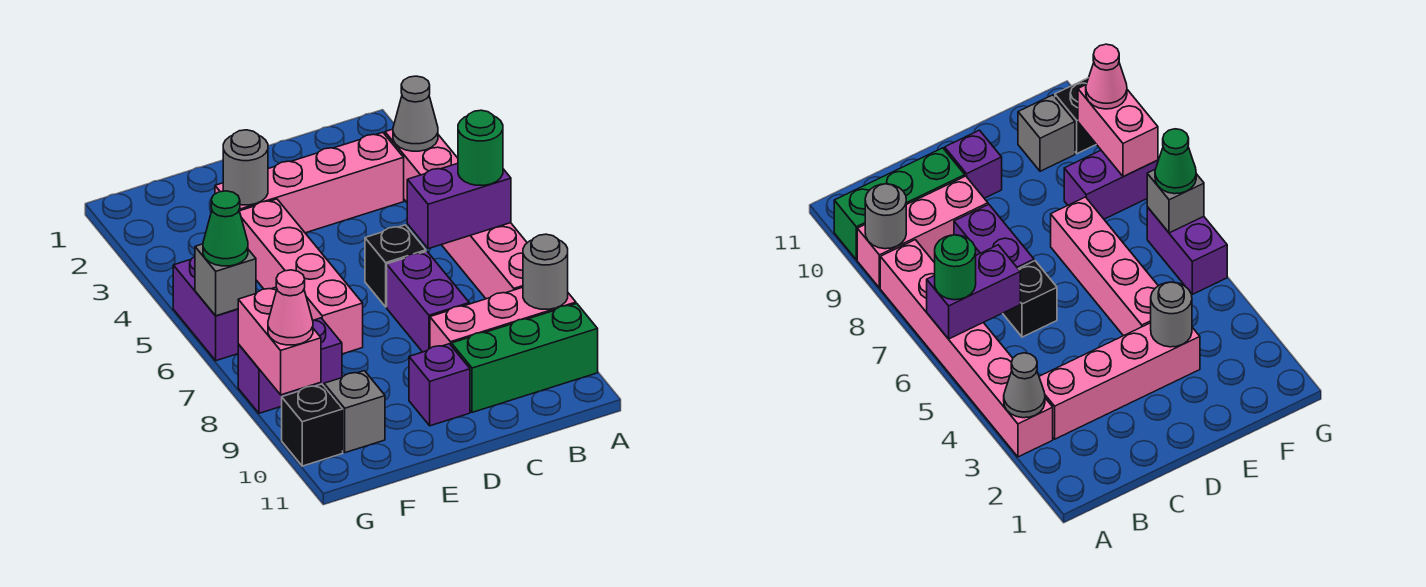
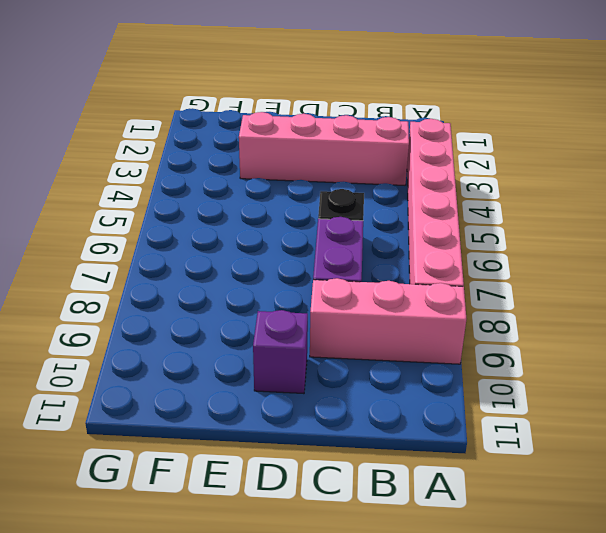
none -> green 1x3 brick [452,304,598,412]
none -> pink 1x4 brick [240,199,363,354]
none -> purple 1x2 brick [238,318,342,413]

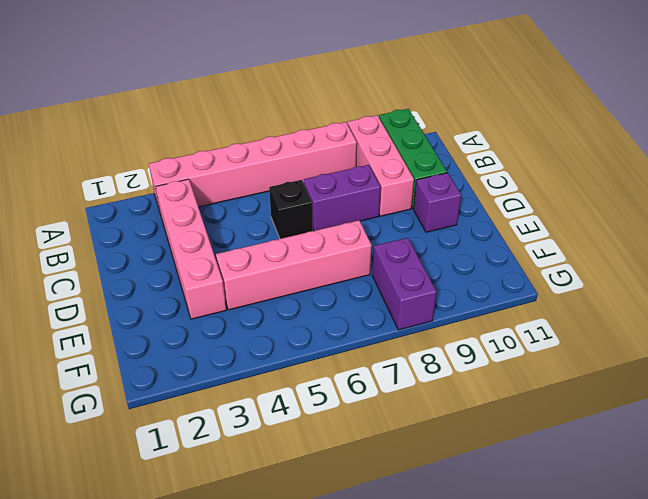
none -> grey 1x1 brick [324,371,385,453]
none -> purple 1x2 brick [173,257,238,361]
none -> black 1x1 brick [282,384,343,466]

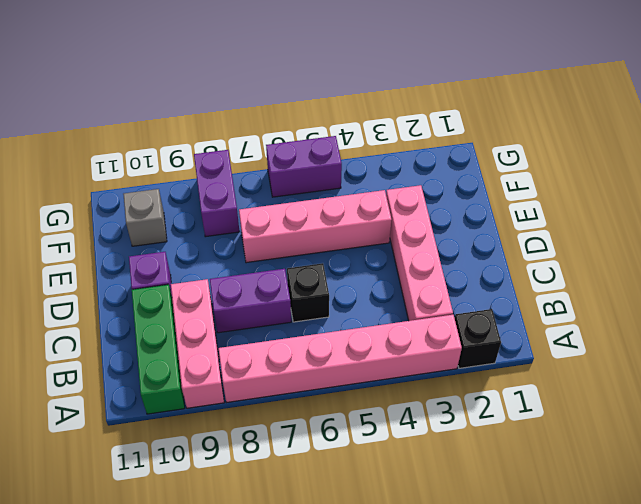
black 1x1 brick [455,309,501,368] -> black 1x1 brick moved to [282,384,343,466]
none -> grey 1x1 cone [393,76,438,151]
none -> purple 1x2 brick [407,163,511,249]
none -> grey 1x1 round brick [523,234,568,309]

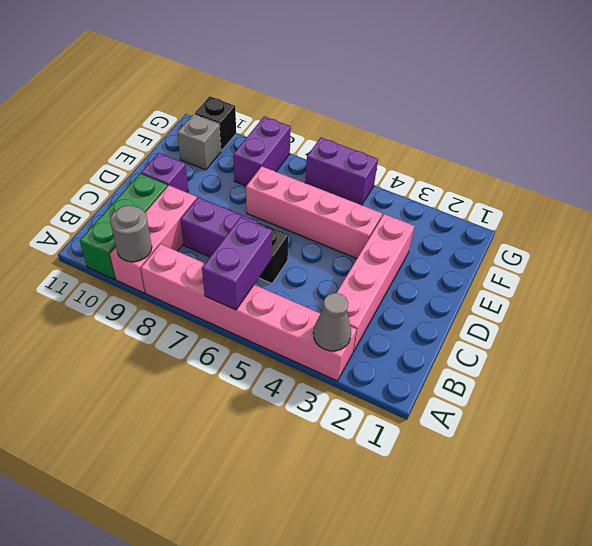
none -> grey 1x1 round brick [223,130,268,205]
none -> grey 1x1 brick [195,244,256,316]
none -> pink 1x2 brick [238,287,321,395]

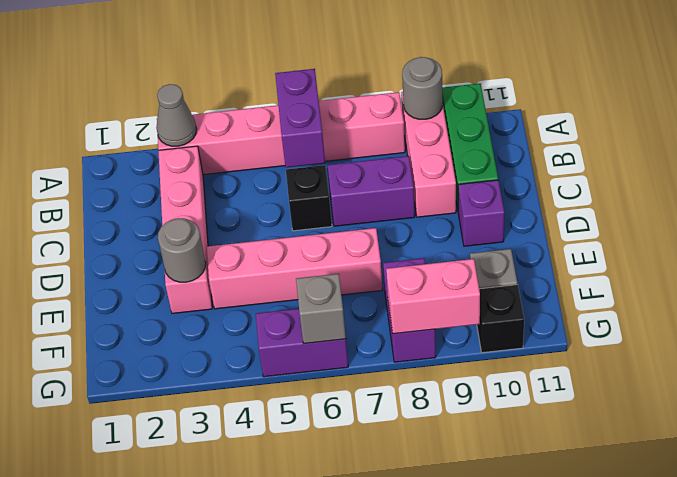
none -> green 1x1 round brick [458,110,503,185]
none -> green 1x1 cone [203,191,248,266]
none -> pink 1x1 cone [268,270,313,345]

